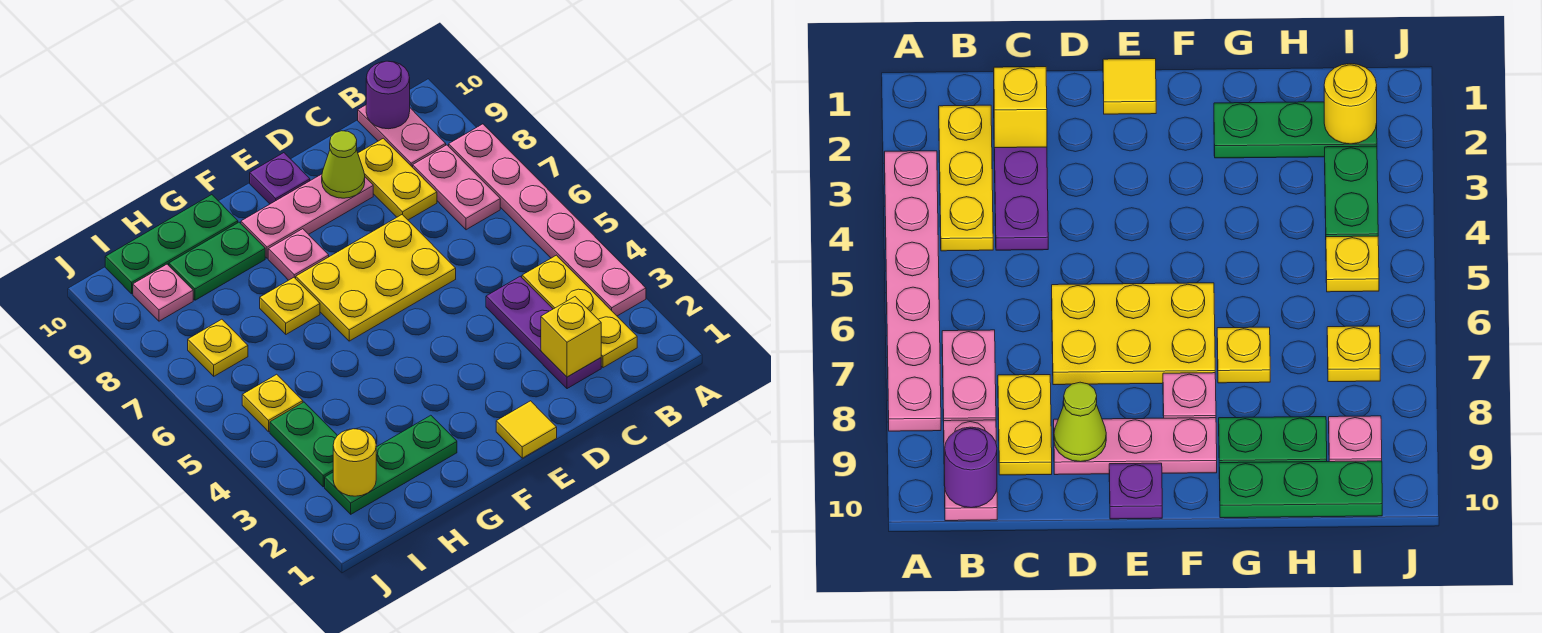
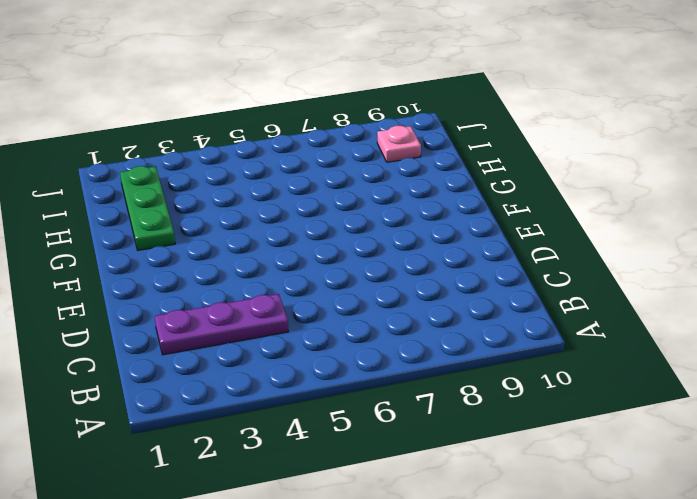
none -> pink 1x6 plate [449,124,646,316]
none -> yellow 1x3 plate [522,255,637,368]
none -> pink 1x2 plate [413,145,500,230]

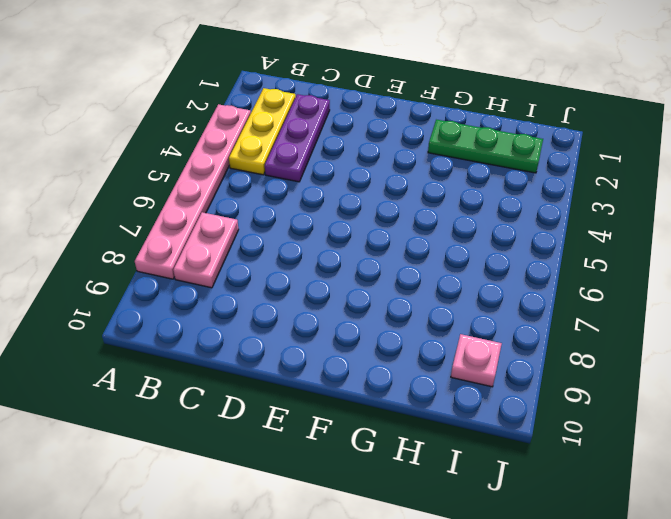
none -> pink 1x2 plate [358,105,446,167]
none -> yellow 1x2 plate [358,138,437,220]
none -> yellow 2x3 plate [296,215,456,341]

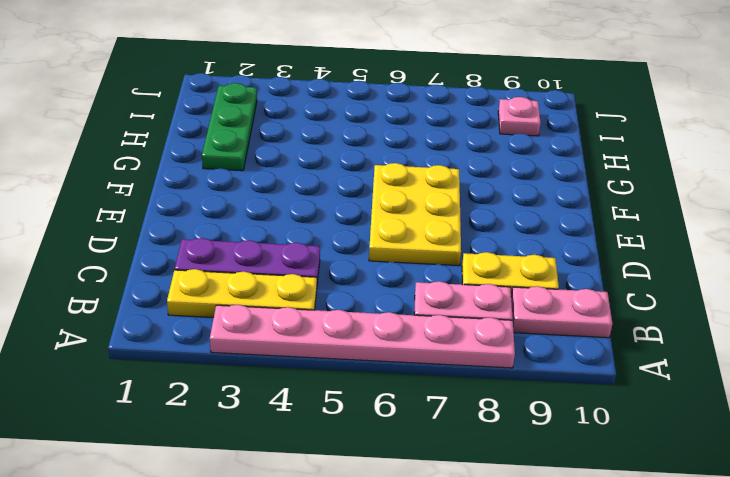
none -> pink 1x3 plate [241,174,373,258]
none -> yellow 1x1 tile [496,401,557,458]
none -> purple 1x1 plate [250,153,310,204]

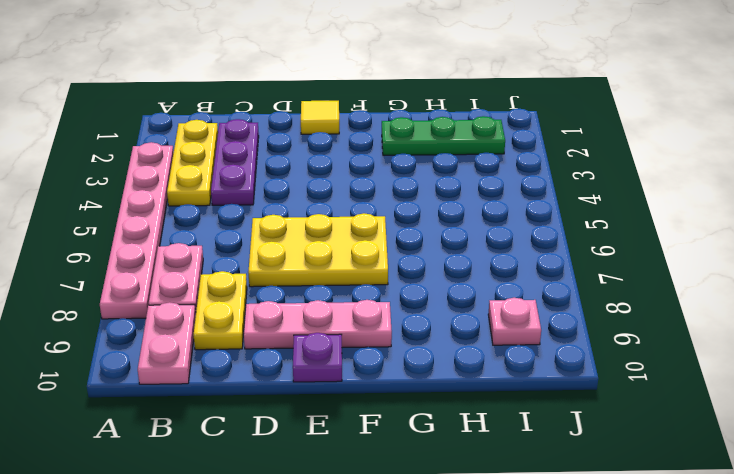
none -> pink 1x1 plate [268,229,329,280]
none -> yellow 1x1 plate [260,278,320,334]
none -> green 1x2 plate [169,222,265,300]

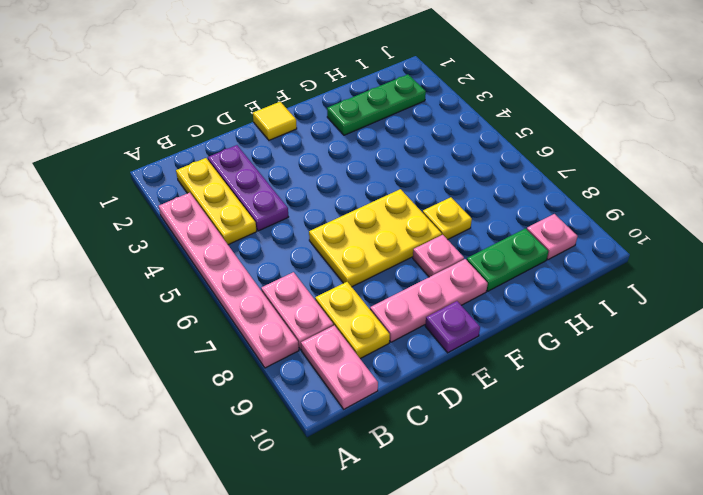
none -> green 1x3 plate [105,195,238,294]
none -> green 1x2 plate [270,402,337,487]
none -> yellow 1x1 plate [242,374,303,432]

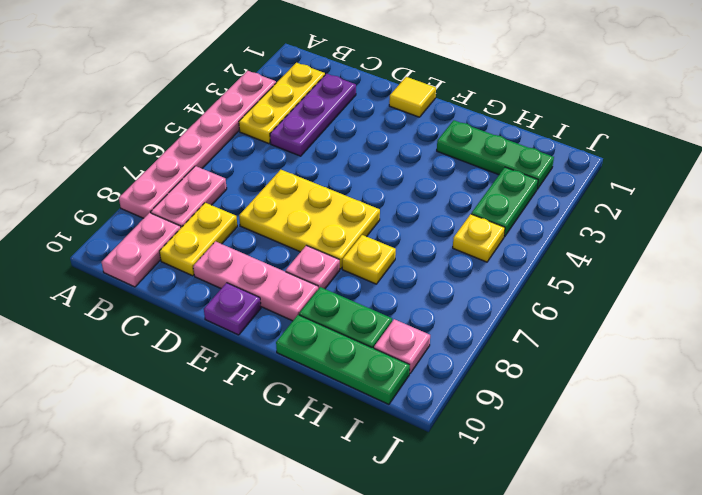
none -> yellow 1x1 plate [188,319,248,376]
none -> purple 1x1 round brick [366,61,410,129]
none -> yellow 1x1 brick [541,297,601,377]

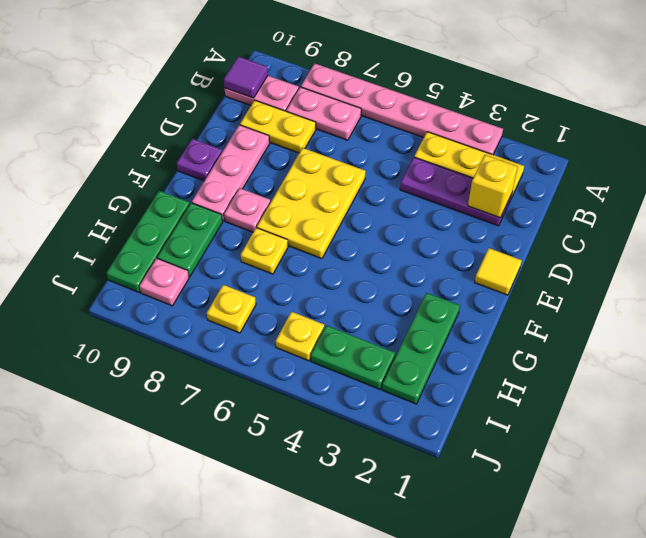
purple 1x1 tile [224,56,268,98] -> purple 1x1 round brick [366,61,410,129]
none -> lime 1x1 cone [322,131,365,198]
none -> yellow 1x1 round brick [333,429,376,496]

